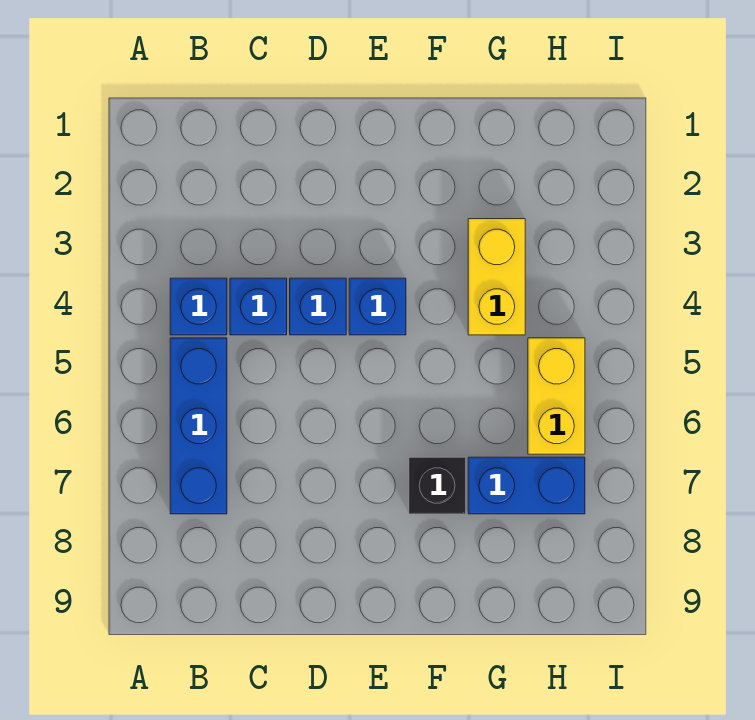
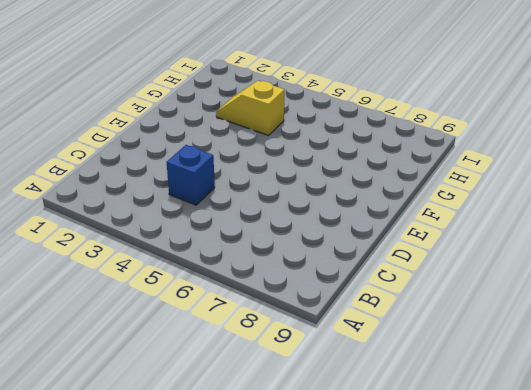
yellow 1x2 slope [216,81,284,135] -> yellow 1x2 brick [468,219,525,335]
none -> blue 1x1 brick [170,278,227,335]
none -> blue 1x3 brick [170,338,227,514]

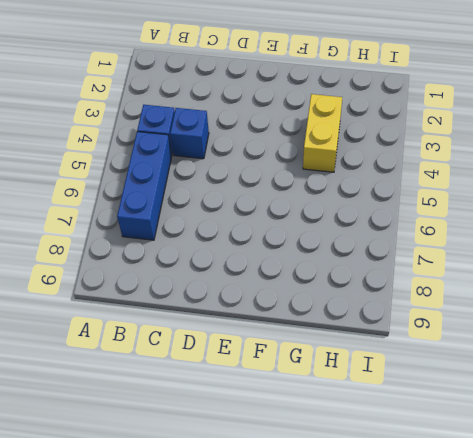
none -> blue 1x1 brick [290,278,346,335]
none -> blue 1x1 brick [349,278,406,335]

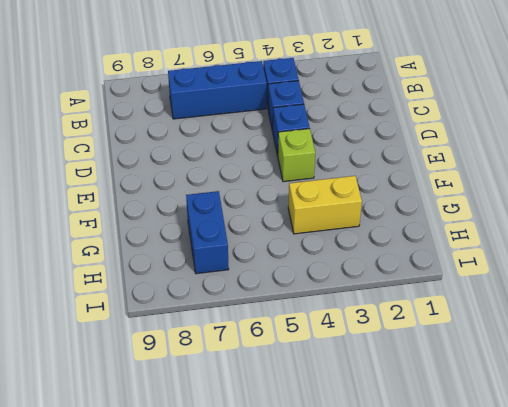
lime 1x1 brick [278,129,315,182] -> blue 1x1 brick [349,278,406,335]
none -> black 1x1 brick [409,457,466,514]
none -> yellow 1x2 brick [528,338,585,454]

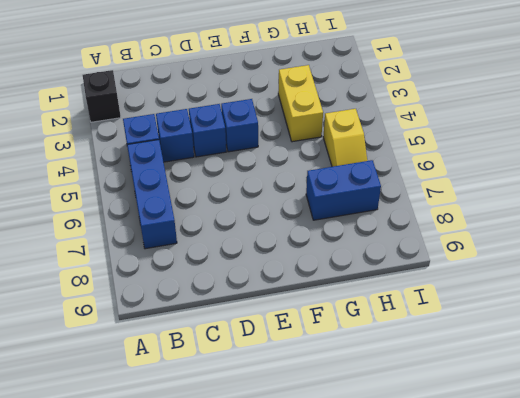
black 1x1 brick [83,70,121,122] -> black 1x1 brick moved to [409,457,466,514]
yellow 1x2 slope [323,109,367,167] -> yellow 1x2 brick [528,338,585,454]

